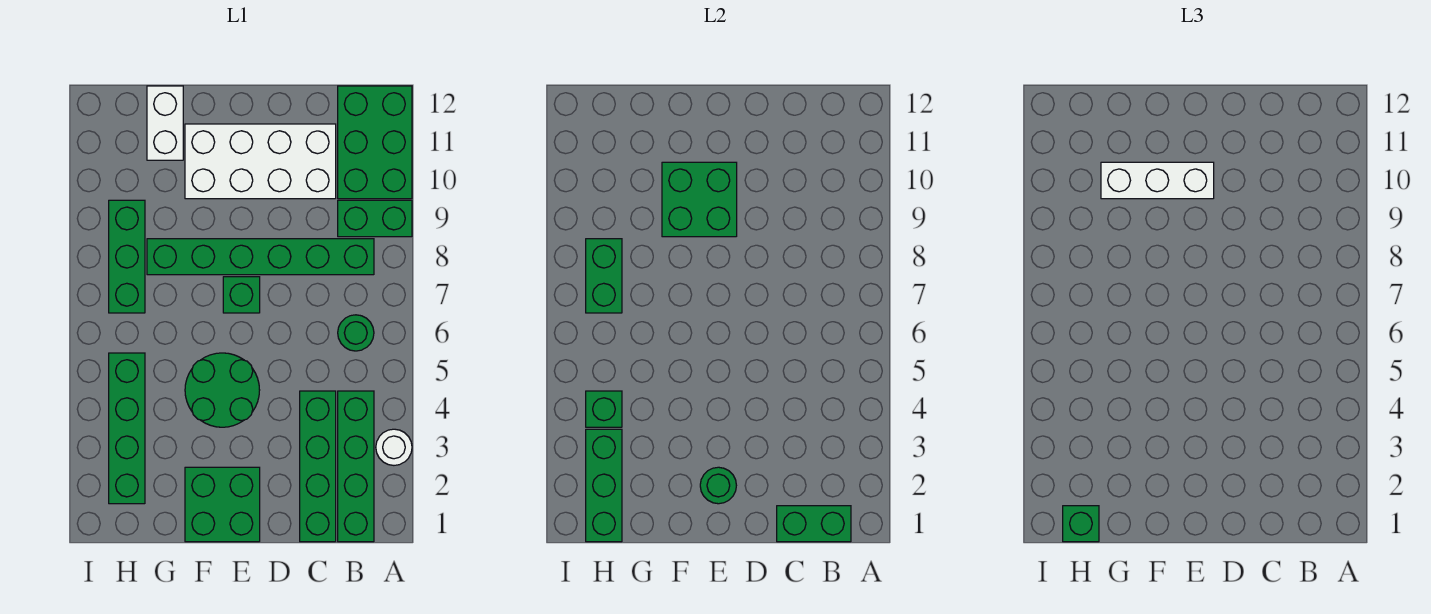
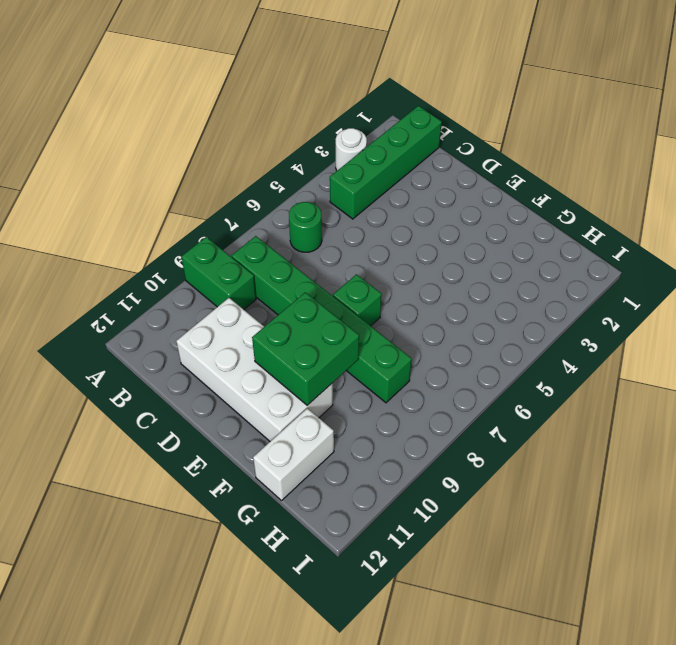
none -> green 2x3 brick [338,86,412,199]
none -> green 1x4 brick [300,391,336,542]
none -> green 2x2 brick [185,467,260,542]

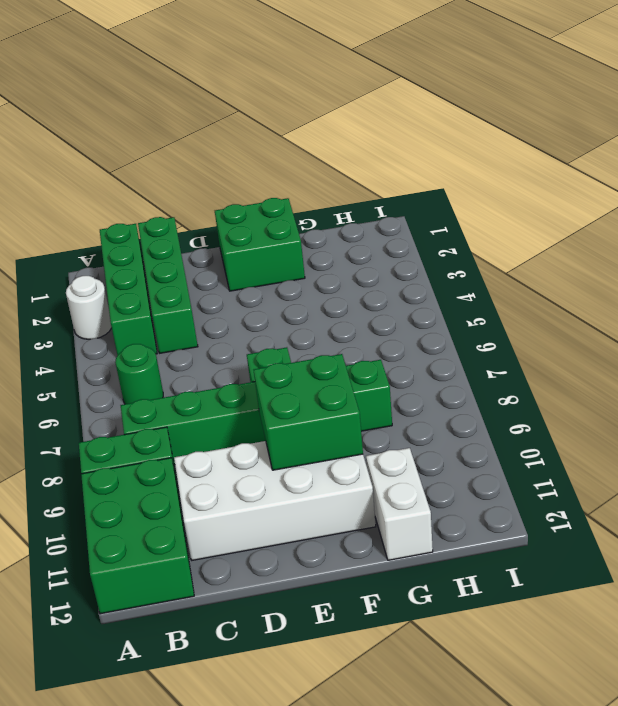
none -> green 2x2 round brick [185,353,260,427]
none -> green 1x4 brick [109,353,145,504]
none -> green 1x3 brick [109,200,145,313]

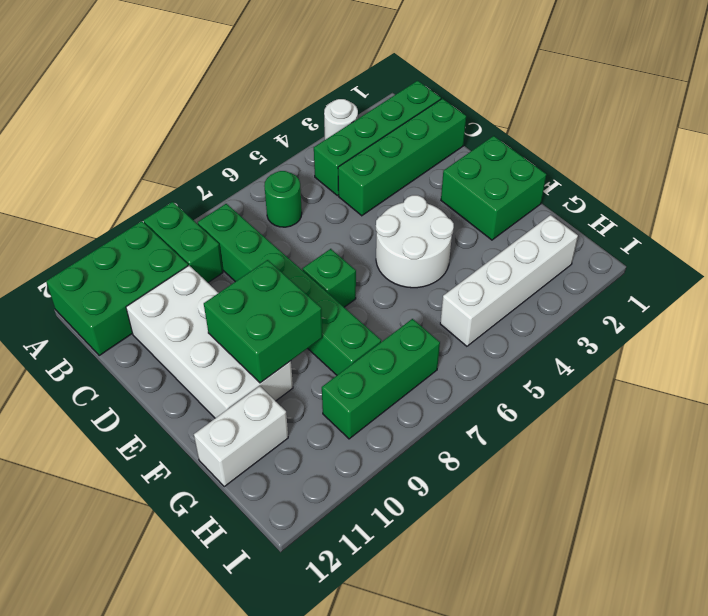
white 2x2 round brick [376,195,454,288] -> green 2x2 round brick [185,353,260,427]
white 1x4 brick [440,215,578,346] -> green 1x4 brick [109,353,145,504]
none -> green 1x2 brick [777,506,851,542]
none -> green 1x1 round brick [700,467,736,504]
none -> green 1x3 brick [586,429,622,542]

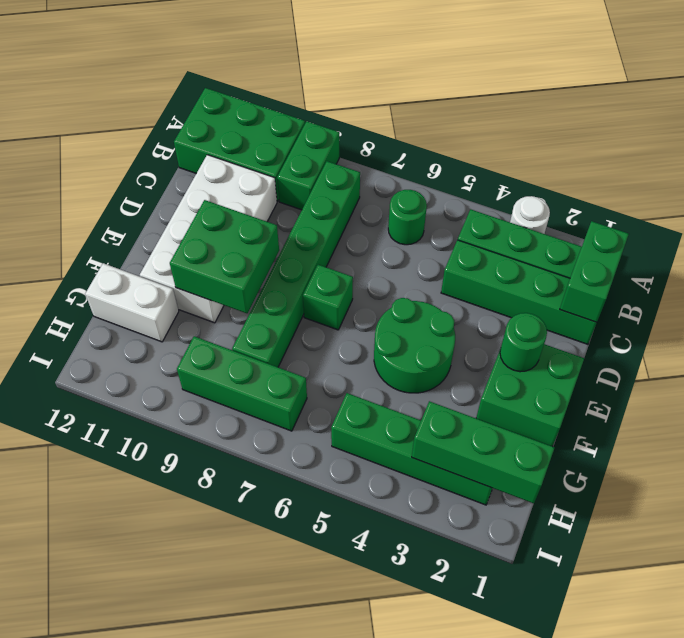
none -> green 1x1 brick [586,391,622,427]
none -> green 1x2 brick [586,239,622,313]
none -> white 1x3 brick [1101,162,1214,199]

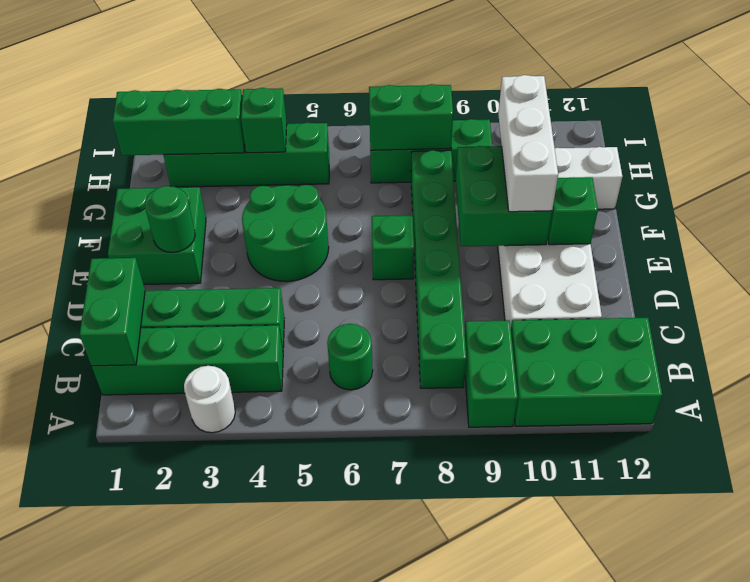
green 1x1 brick [548,177,598,245] -> green 1x1 brick moved to [1063,506,1099,542]

